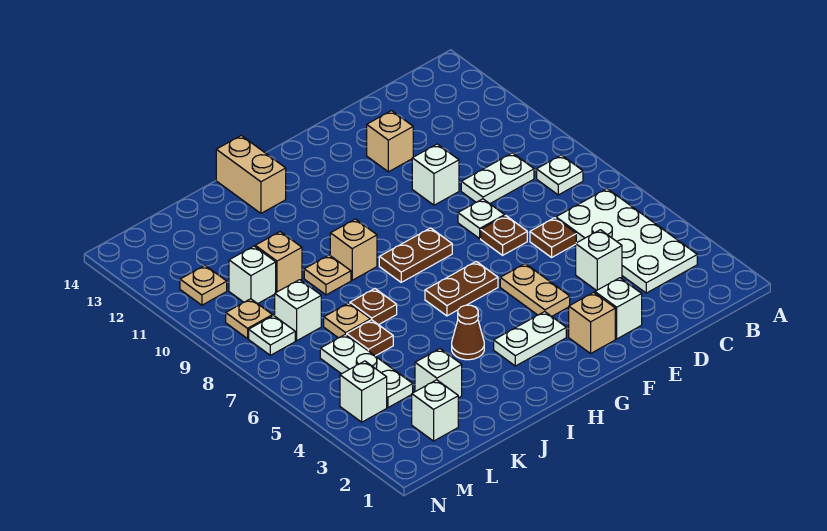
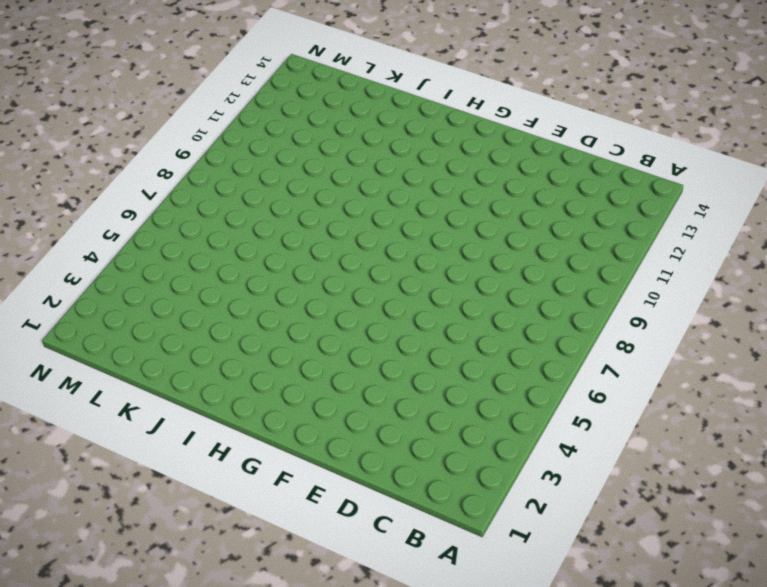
none -> white 2x4 plate [556,189,697,293]
none -> white 1x1 plate [537,155,583,195]
none -> white 1x2 plate [461,153,534,204]
none -> white 1x1 brick [576,230,622,291]

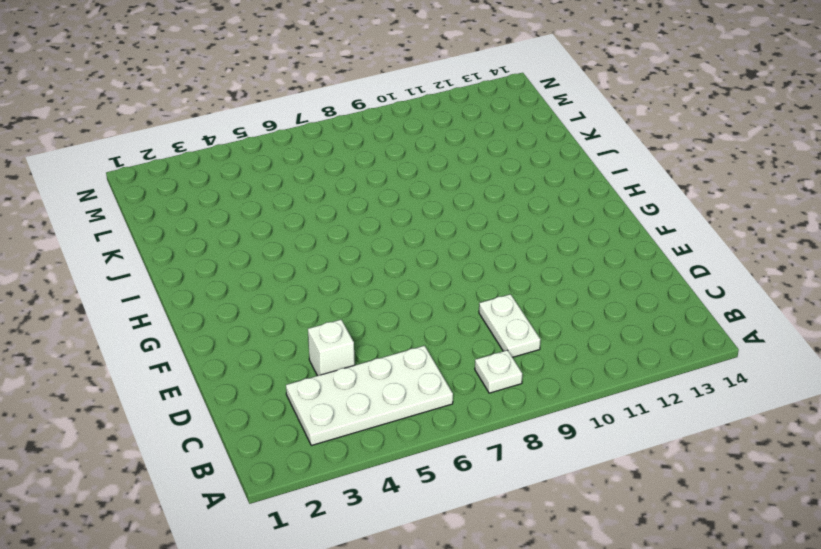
none -> brown 1x1 plate [530,218,576,257]
none -> white 1x1 brick [595,278,642,339]
none -> brown 1x1 plate [481,216,527,255]
none -> white 1x1 plate [458,199,505,238]

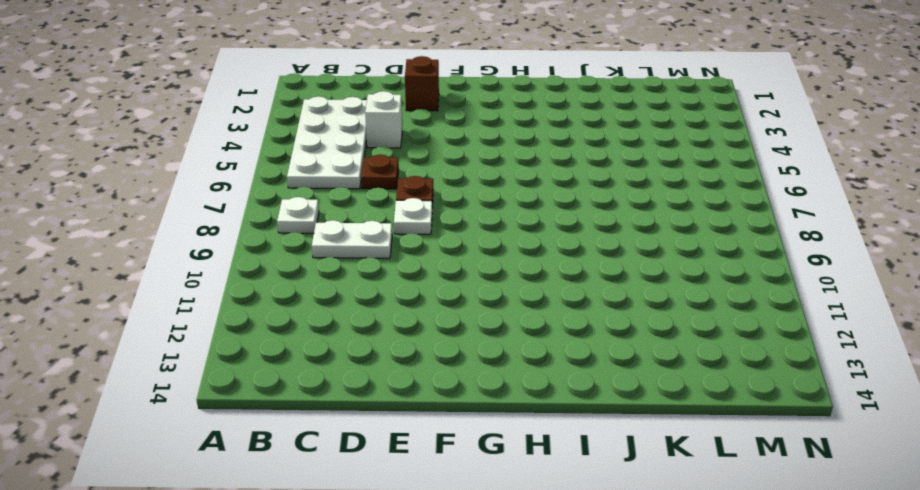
brown 1x1 brick [405,56,439,111] -> white 1x1 brick [595,278,642,339]
none -> white 1x1 brick [412,144,459,205]
none -> tan 1x1 brick [367,111,413,172]
none -> tan 1x1 brick [569,292,615,353]
none -> tan 1x2 plate [500,264,570,316]

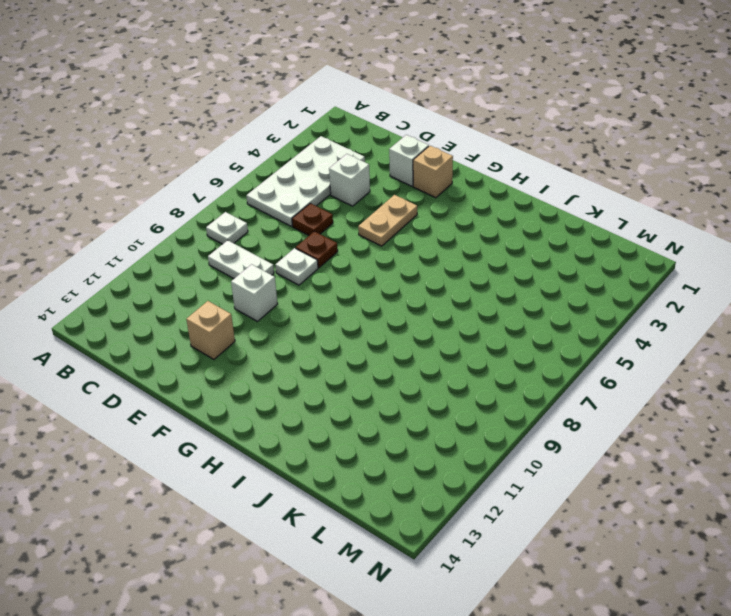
none -> white 1x2 plate [494,312,566,366]
none -> brown 1x2 plate [425,262,498,316]
none -> brown 1x2 plate [379,228,452,282]
none -> brown 1x1 cone [452,305,484,360]

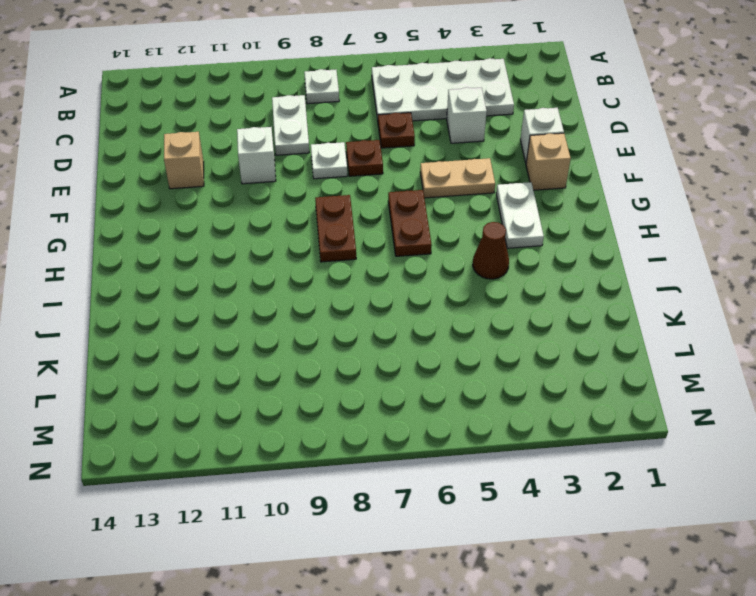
none -> tan 1x1 brick [330,219,377,280]
none -> tan 1x2 brick [216,136,286,213]
none -> brown 1x1 plate [350,289,397,325]
none -> tan 1x1 plate [304,255,351,295]

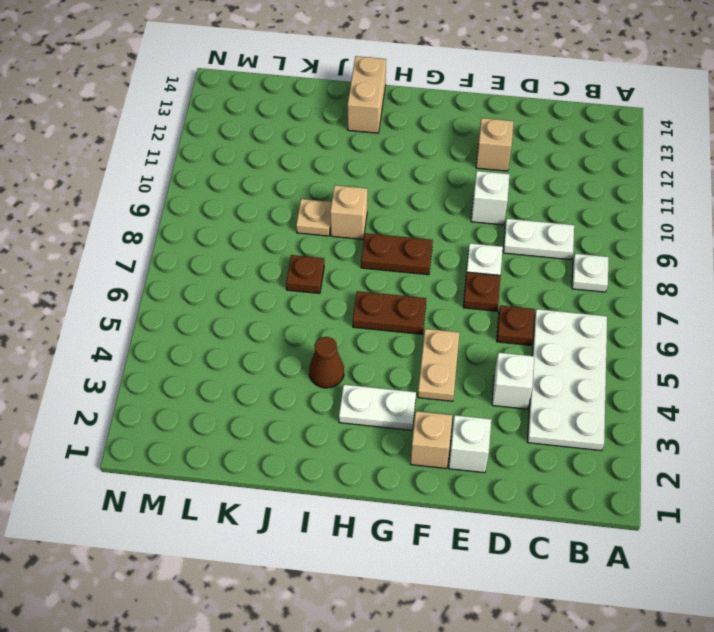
none -> white 1x1 brick [415,349,462,398]
none -> brown 1x1 plate [347,320,393,356]
none -> tan 1x1 plate [324,303,370,338]
none -> tan 1x1 brick [255,232,302,292]

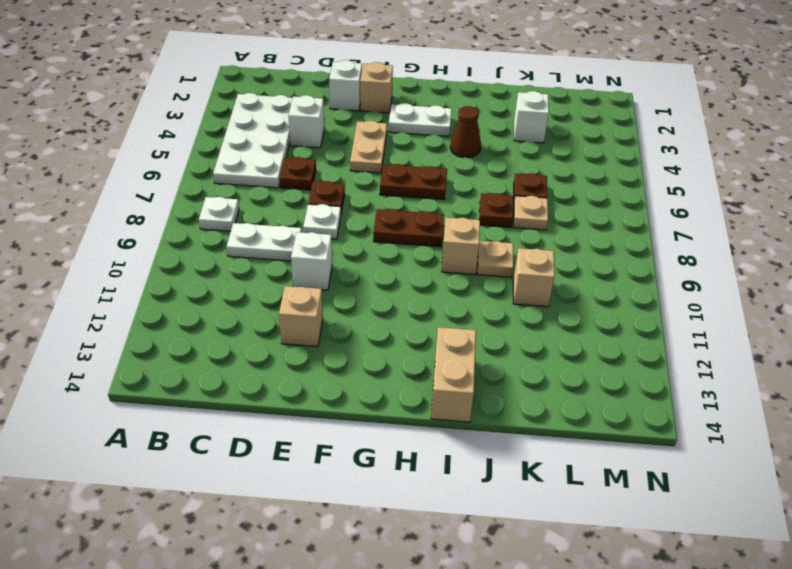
none -> white 1x1 brick [412,380,458,441]
none -> white 1x3 plate [320,334,413,408]
none -> white 1x1 brick [275,280,321,341]
none -> white 1x1 brick [229,246,276,304]

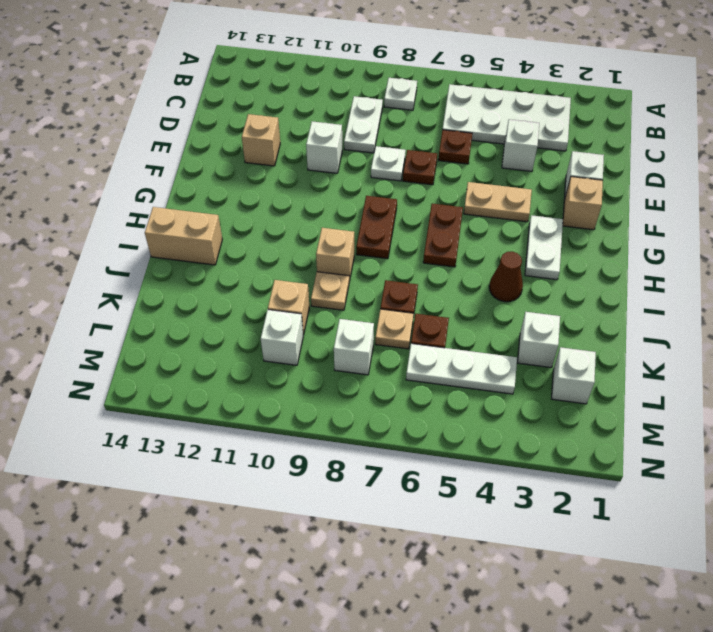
none -> white 1x1 brick [340,361,387,422]
none -> white 1x1 plate [249,316,295,355]
none -> tan 1x1 plate [226,299,272,339]
none -> tan 1x1 plate [180,266,227,305]

